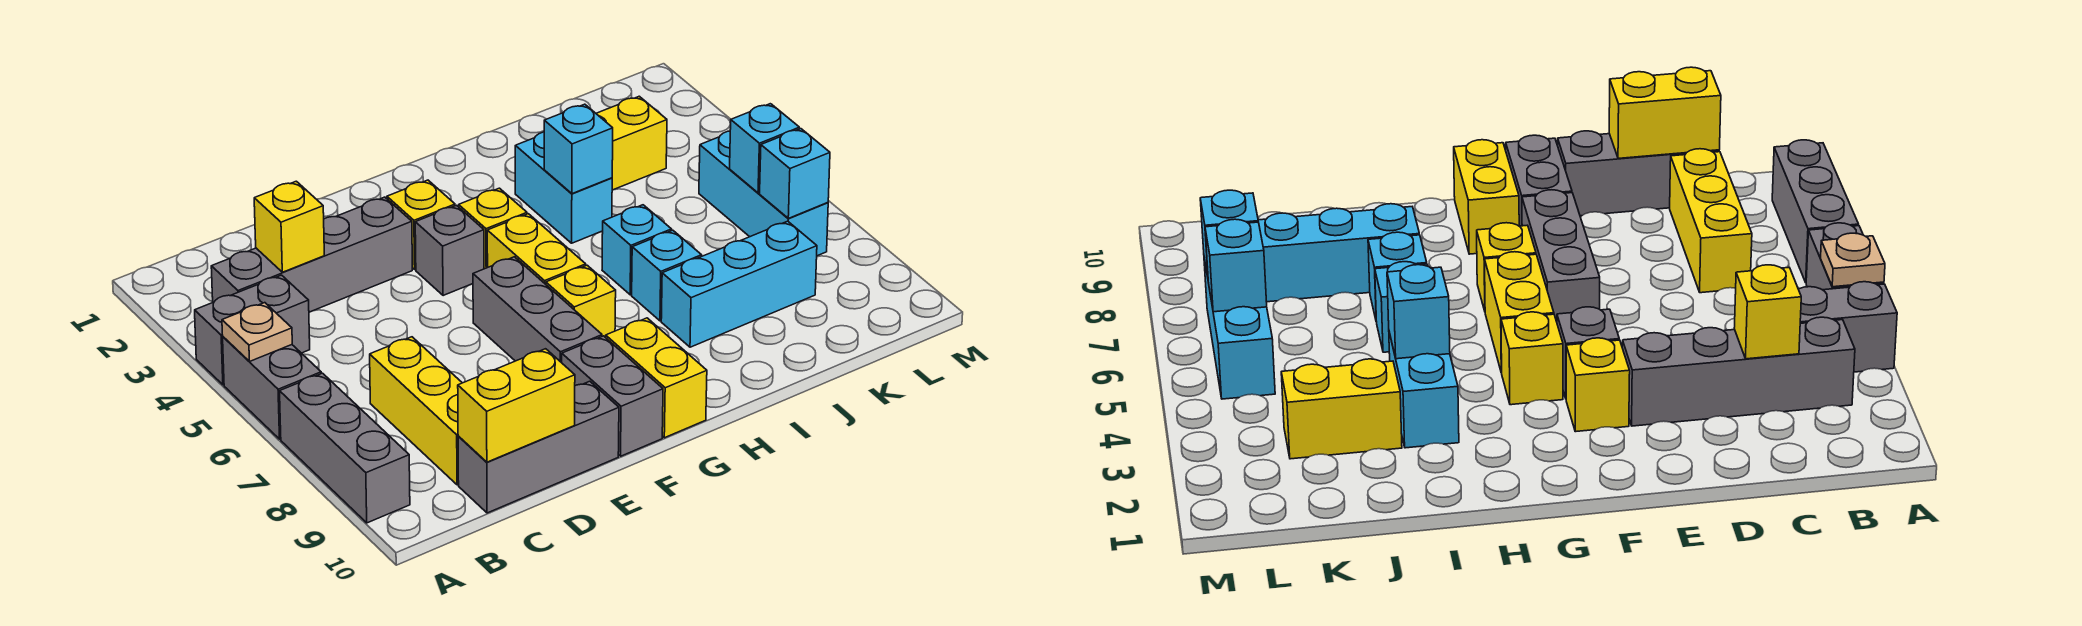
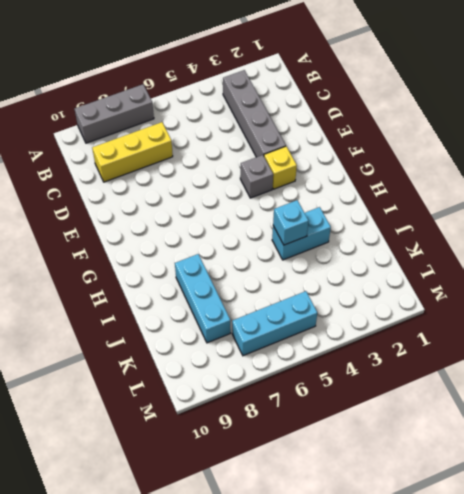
none -> grey 1x2 brick [195,275,310,385]
none -> grey 1x2 brick [223,337,321,439]
none -> grey 1x3 brick [458,381,619,513]

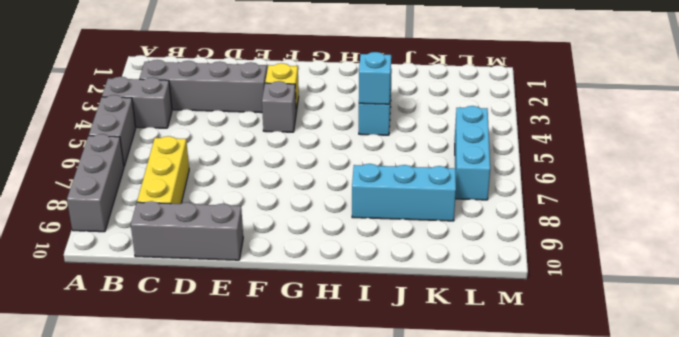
none -> grey 1x3 brick [473,257,602,363]
none -> grey 1x2 brick [562,336,663,456]
none -> yellow 1x1 brick [459,188,527,269]

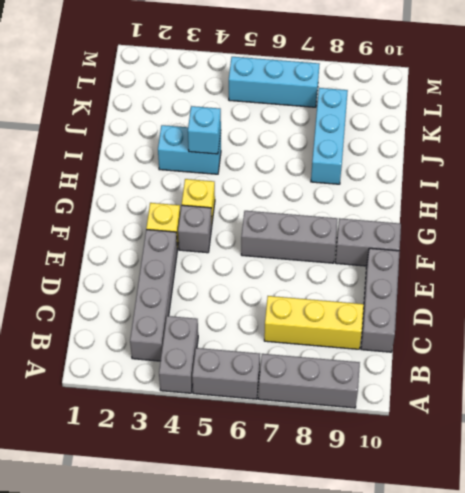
none -> yellow 1x2 brick [487,214,586,284]
none -> yellow 1x1 brick [546,265,616,338]
none -> yellow 1x2 brick [606,318,707,438]

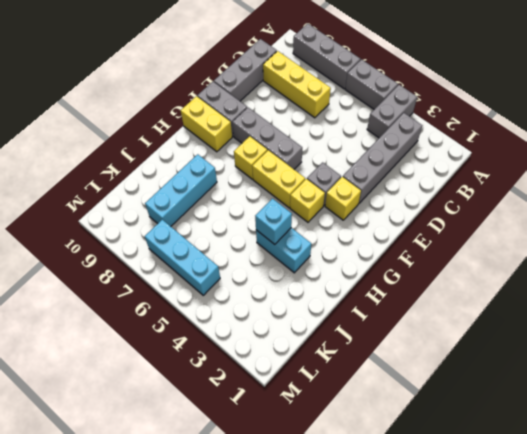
none -> cyan 1x1 brick [602,205,672,295]
none -> cyan 1x1 brick [632,230,702,321]
none -> yellow 1x2 brick [596,96,667,190]

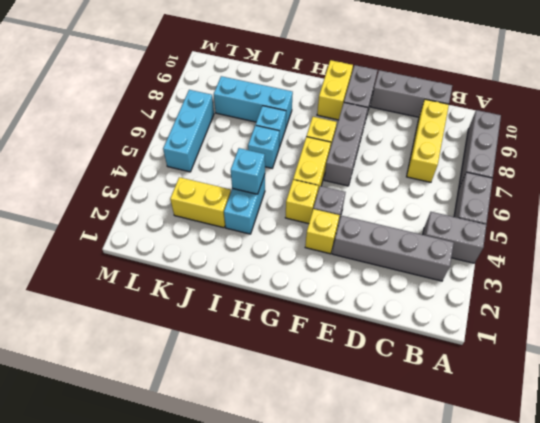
none -> tan 1x1 plate [222,303,292,362]
none -> yellow 1x1 brick [254,181,324,272]
none -> yellow 1x2 brick [458,349,575,462]

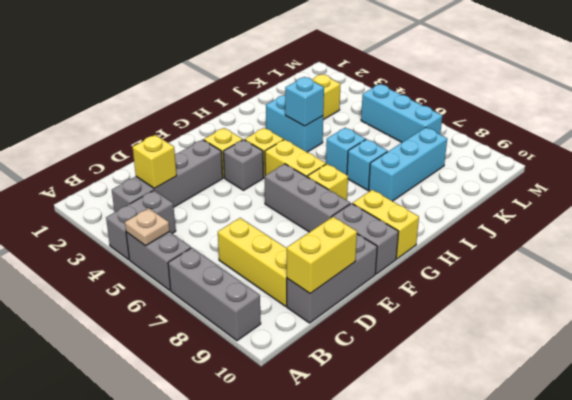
none -> cyan 1x1 brick [730,104,799,193]
none -> cyan 1x1 brick [760,129,830,218]

